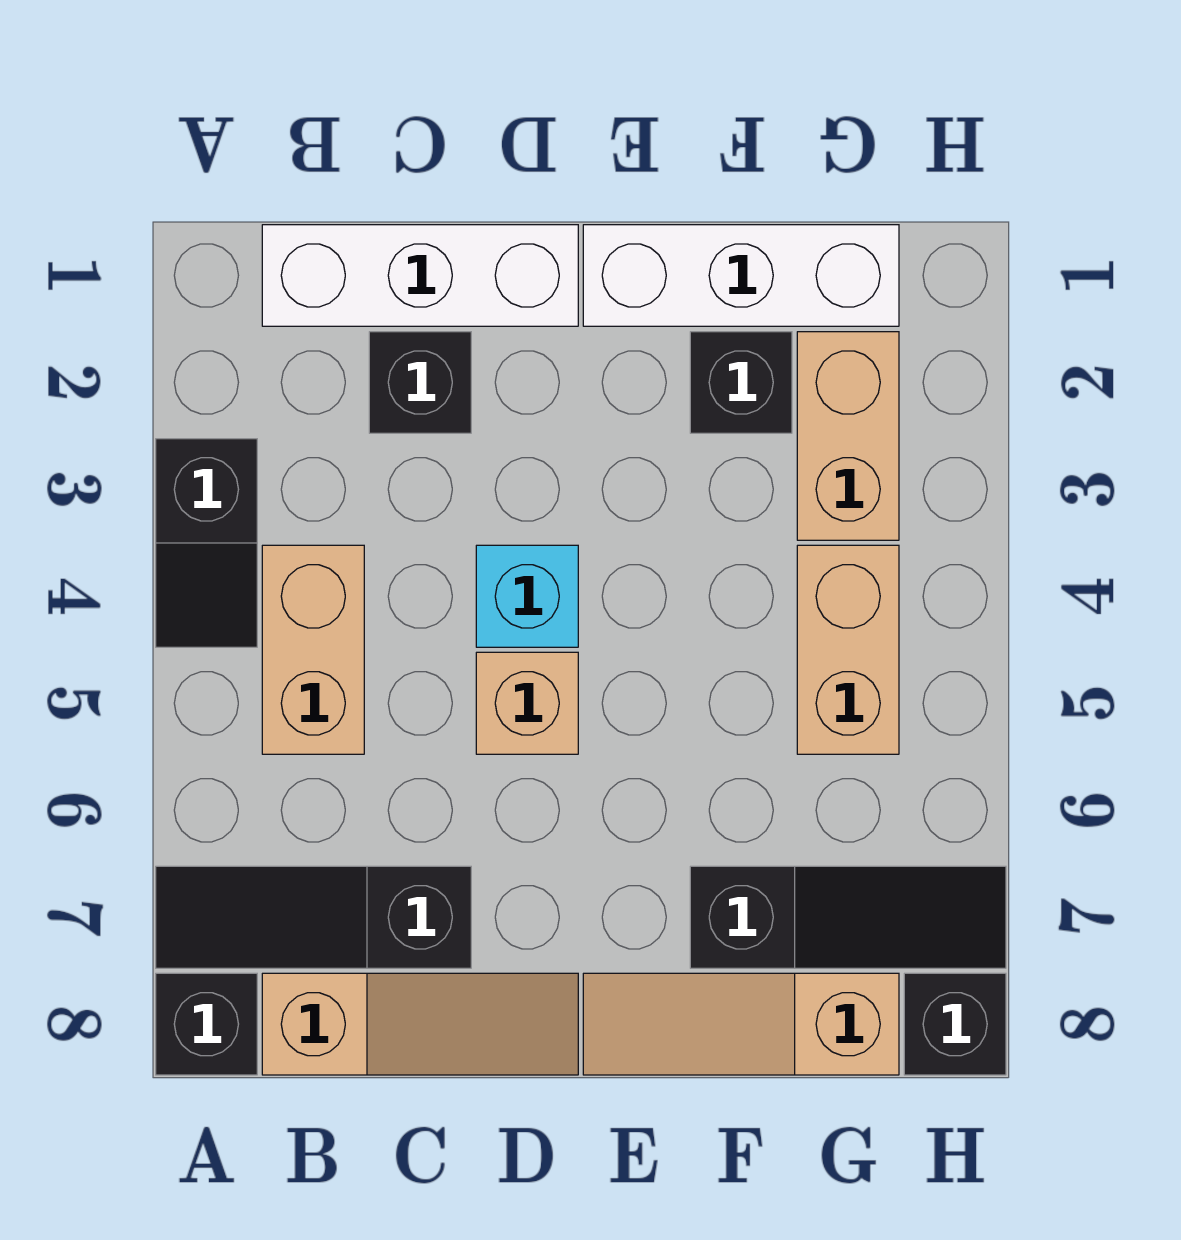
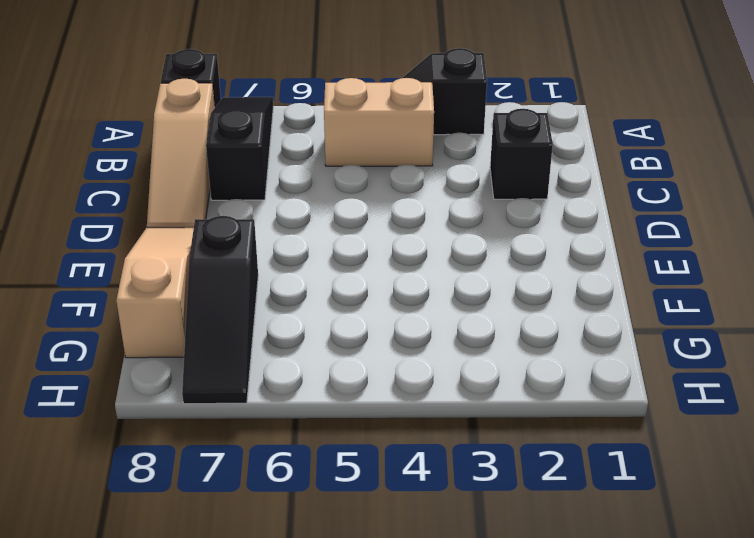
none -> white 1x3 brick [262,225,578,326]
none -> cyan 1x1 brick [476,545,578,647]
none -> tan 1x1 brick [476,652,578,754]

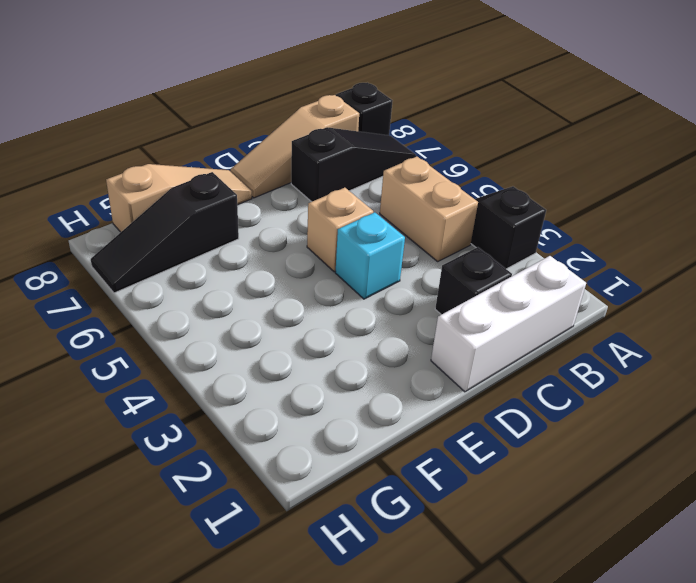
none -> white 1x3 brick [583,225,899,326]
none -> black 1x1 brick [690,332,792,433]
none -> tan 1x2 brick [797,332,899,540]

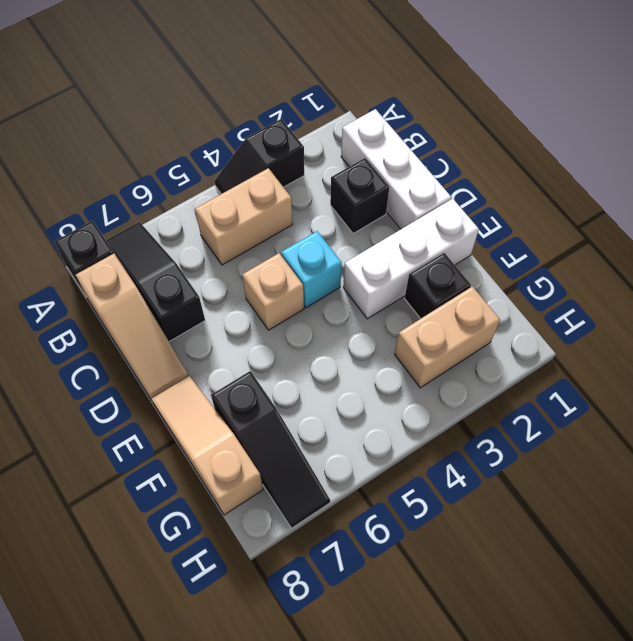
white 1x3 brick [343,199,479,319] -> white 1x3 brick turned to [583,225,899,326]
none -> tan 1x2 brick [797,545,899,754]
none -> black 1x1 brick [904,973,1006,1075]

